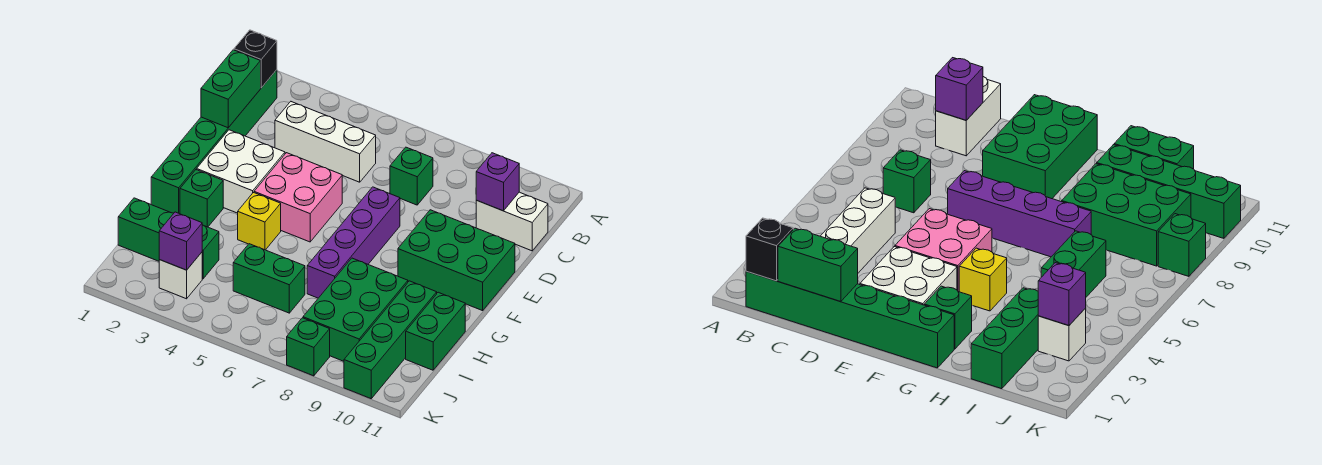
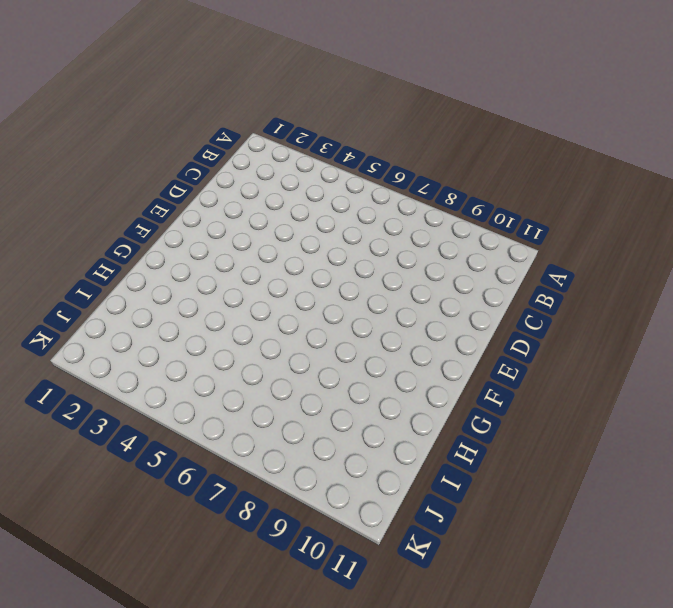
none -> green 1x6 brick [151,70,277,214]
none -> white 1x3 brick [275,102,376,182]
none -> green 1x1 brick [390,147,433,205]

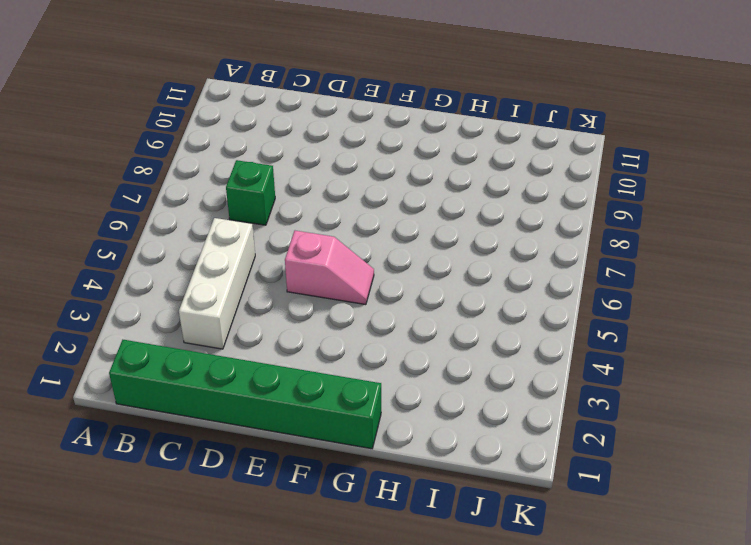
pink 1x2 slope [285,231,374,305] -> pink 2x2 brick [254,153,342,242]
none -> white 1x2 brick [476,192,548,251]
none -> white 2x2 brick [197,130,285,213]
none -> purple 1x4 brick [307,187,400,298]

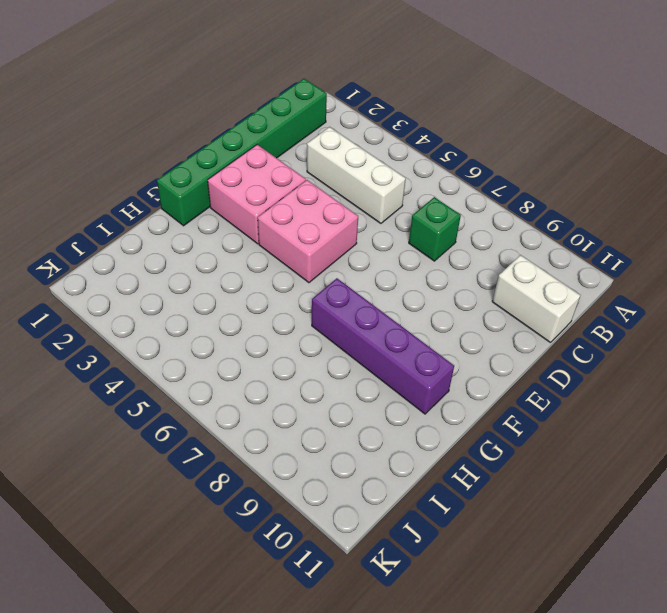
pink 2x2 brick [208,145,306,244] -> white 2x2 brick [197,130,285,213]
purple 1x4 brick [312,278,454,414] -> purple 1x4 brick turned to [307,187,400,298]
none -> green 2x3 brick [398,210,515,311]
none -> green 1x1 brick [180,170,223,227]
none -> yellow 1x1 brick [238,193,281,250]

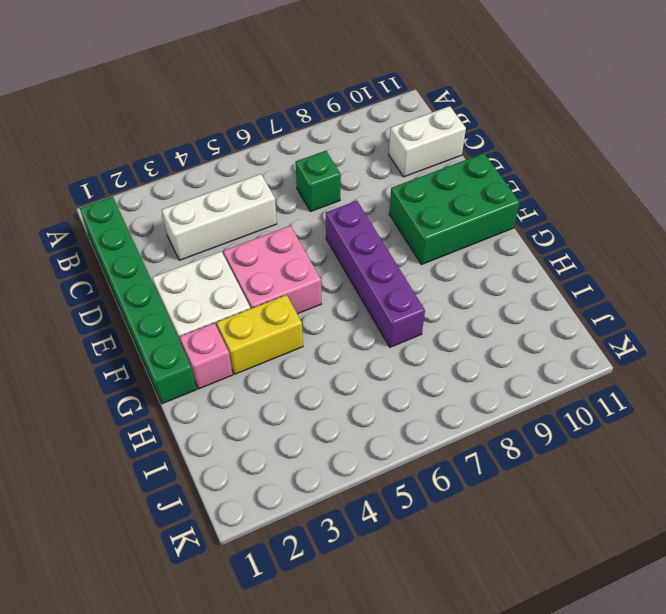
pink 1x1 brick [180,323,233,389] -> green 1x1 brick [180,170,223,227]
yellow 1x2 brick [217,295,303,374] -> yellow 1x1 brick [238,193,281,250]
none -> green 2x3 brick [303,258,408,361]
none -> green 1x4 brick [344,281,437,399]
none -> green 1x2 brick [406,292,465,370]

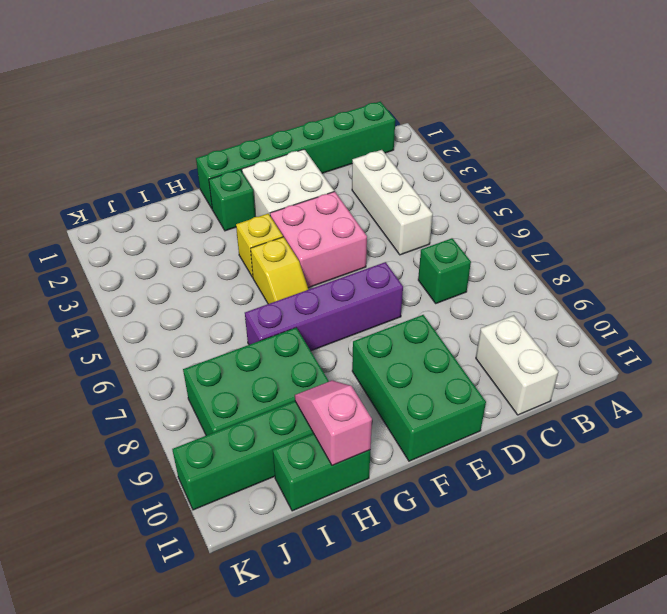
yellow 1x2 slope [251,237,309,304] -> none
pink 1x2 slope [295,380,372,466] -> none
none -> green 1x3 brick [118,198,219,279]
none -> green 1x2 brick [233,244,305,313]
none -> white 1x1 brick [159,252,202,299]

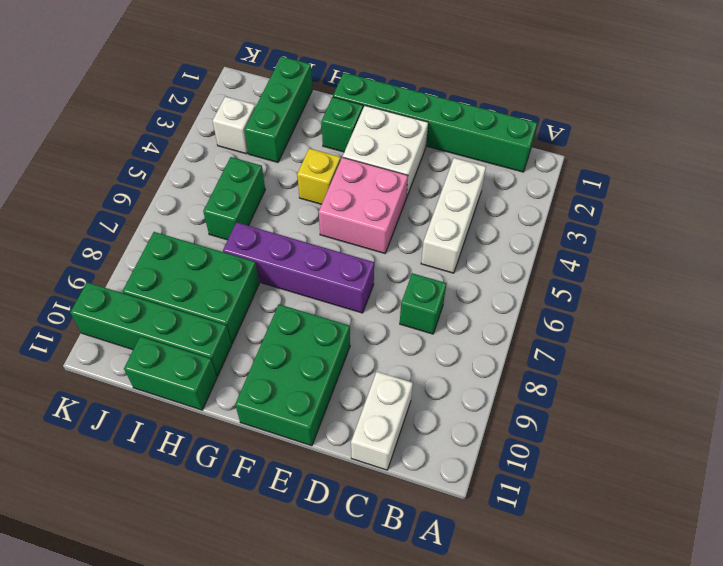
none -> green 1x1 brick [287,318,330,376]
none -> black 1x1 brick [234,30,277,88]
none -> green 1x2 brick [201,50,261,128]

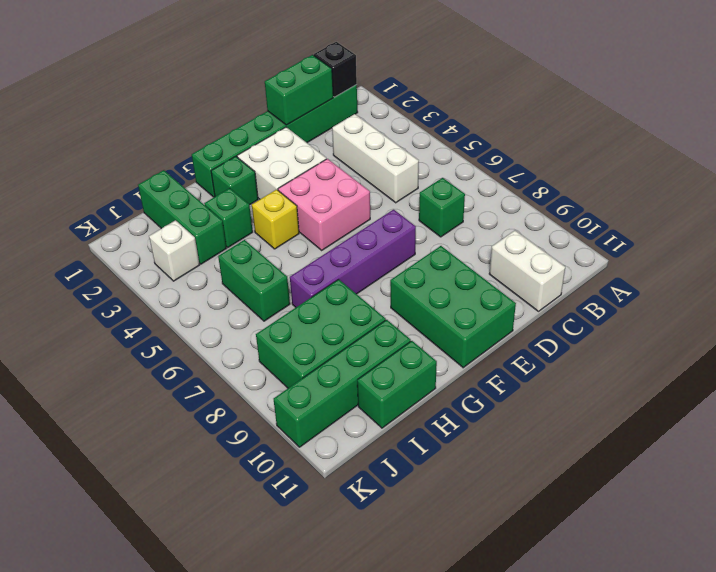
green 1x1 brick [204,188,253,247] -> green 1x1 brick moved to [287,318,330,376]
none -> purple 1x1 brick [476,153,519,211]
none -> purple 1x1 brick [159,212,202,270]

